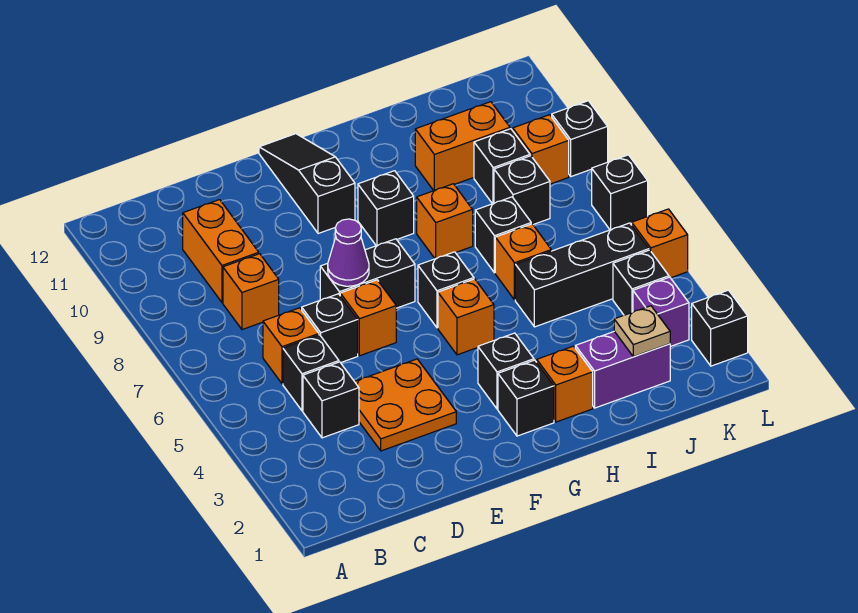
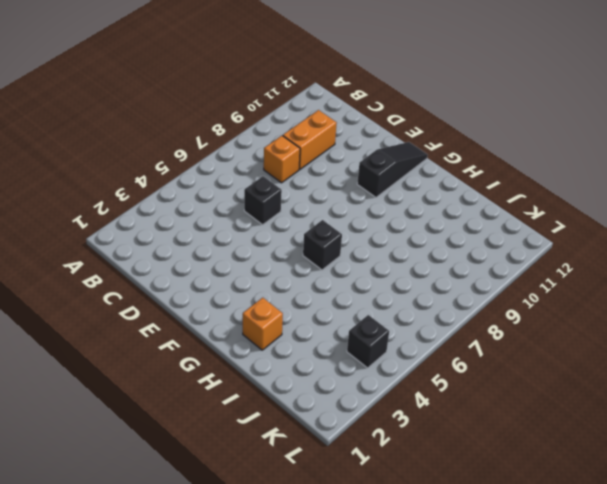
none -> black 1x1 brick [303,362,359,438]
none -> black 1x1 brick [283,335,339,411]
none -> orange 1x1 brick [263,308,319,384]
none -> orange 2x2 plate [355,359,456,451]

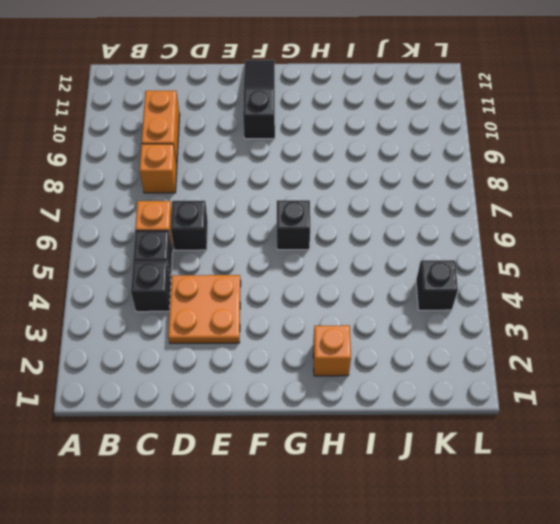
none -> orange 1x1 brick [340,280,396,356]
none -> black 1x2 brick [320,239,415,308]
none -> black 1x1 brick [498,360,554,436]
none -> black 1x1 brick [478,333,534,409]

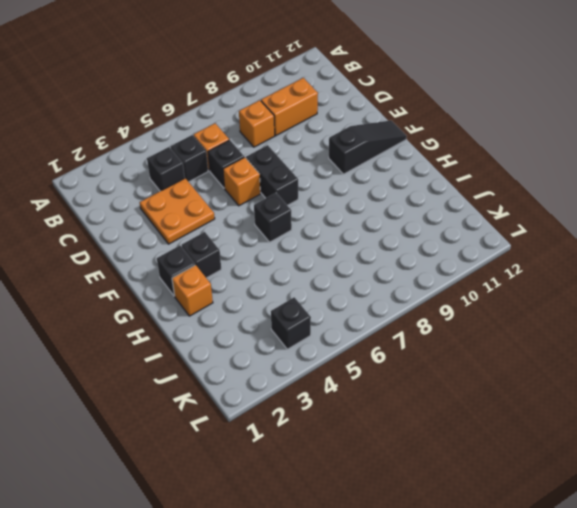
none -> orange 1x1 brick [438,279,494,355]
none -> black 1x1 brick [358,171,414,246]
none -> orange 1x1 brick [417,184,473,259]
none -> purple 1x2 brick [575,331,670,408]

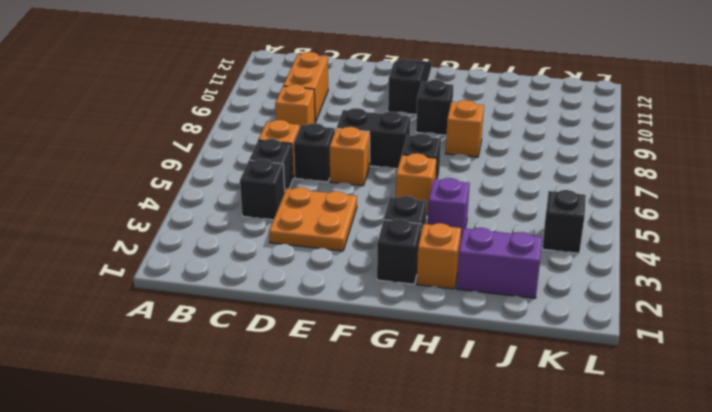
purple 1x1 brick [428,178,470,238] -> purple 1x1 brick moved to [633,277,689,347]
none -> black 1x3 brick [515,223,649,327]
none -> orange 1x1 brick [495,224,551,300]
none -> black 1x1 brick [475,197,531,273]
none -> orange 1x2 brick [415,102,510,191]

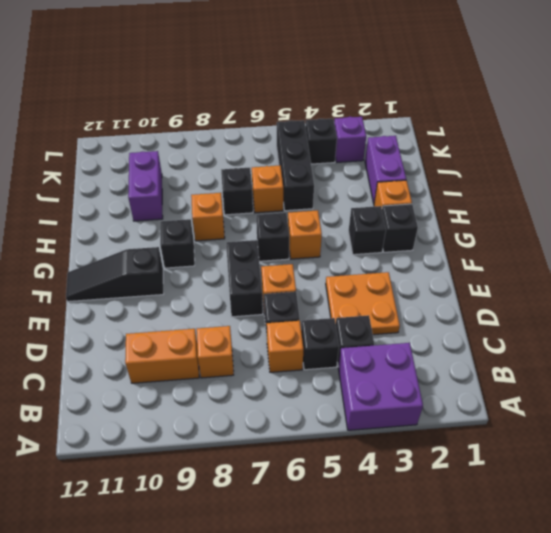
purple 2x2 brick [338,343,423,430] -> none
purple 1x2 brick [128,151,163,221] -> orange 1x2 brick [415,102,510,191]
none -> black 1x1 brick [494,156,550,225]
none -> black 1x1 brick [474,129,530,204]
none -> orange 1x1 brick [513,115,569,184]
none -> black 1x1 brick [692,290,748,366]

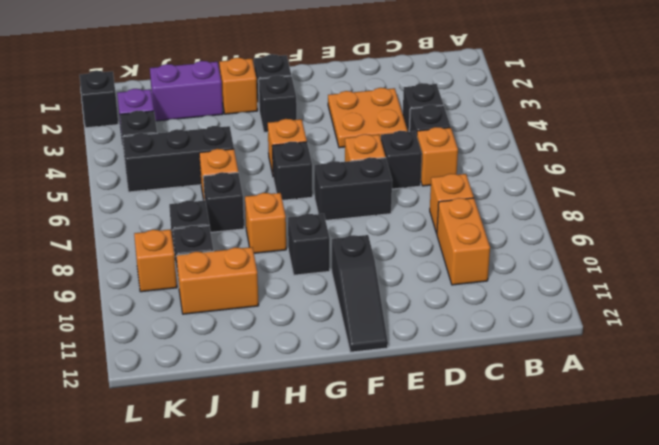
none -> orange 1x1 brick [632,209,688,278]
none -> black 1x1 brick [592,155,648,230]
none -> black 1x1 brick [552,101,608,176]
none -> purple 1x1 cone [328,219,369,286]

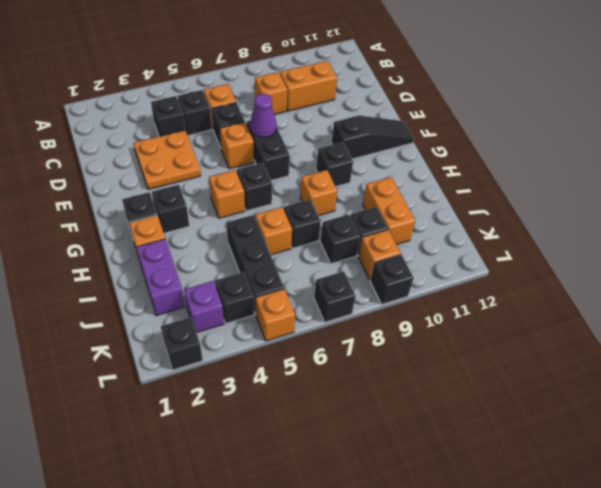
none -> tan 1x1 plate [614,306,670,357]

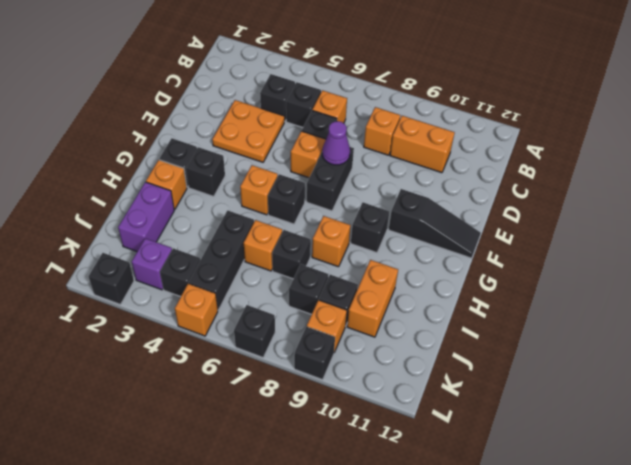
none -> tan 1x1 plate [614,306,670,357]

